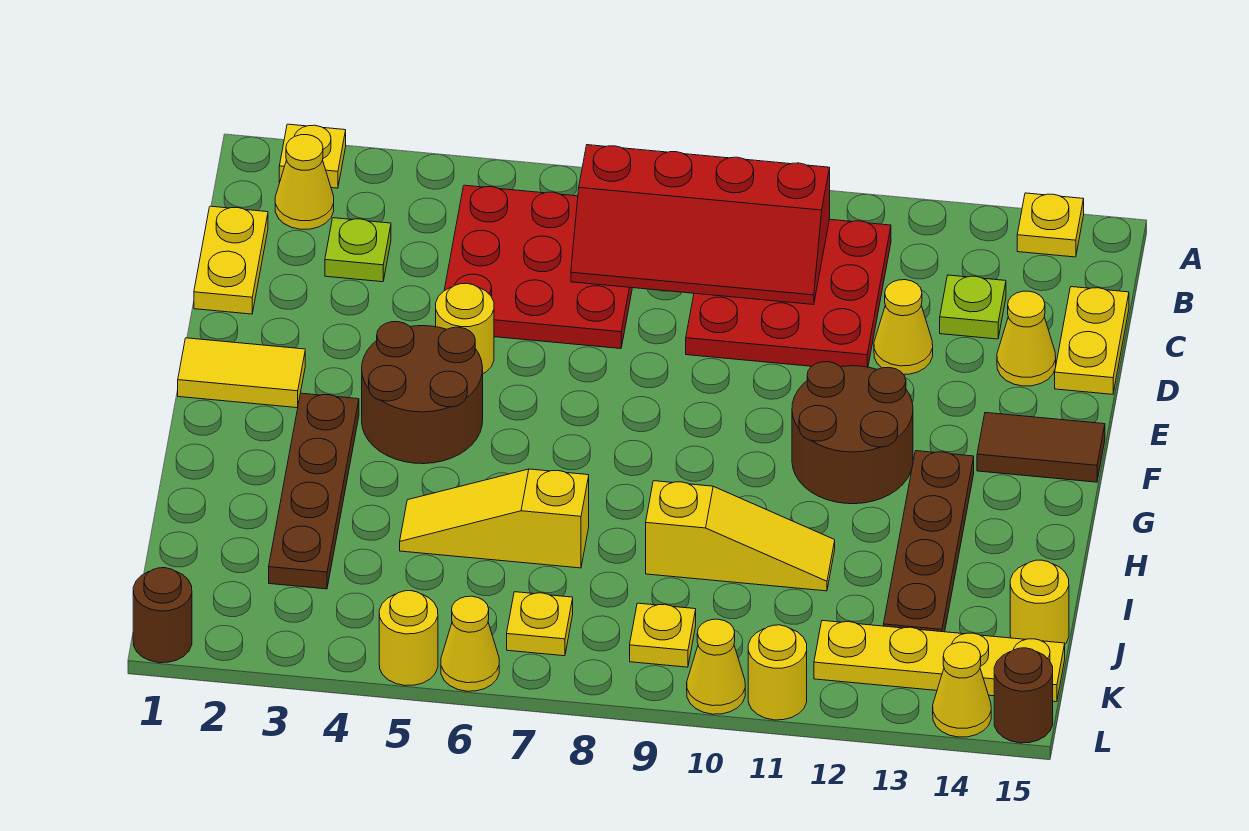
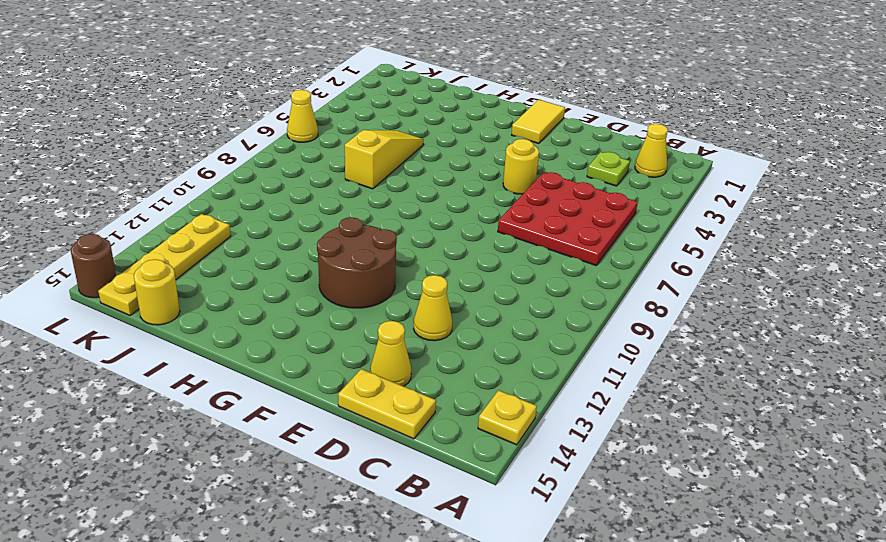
none -> yellow 1x1 plate [279,124,346,188]
none -> red 3x3 plate [686,219,891,367]
none -> yellow 1x2 plate [194,206,268,314]
none -> lime 1x1 plate [940,275,1006,339]

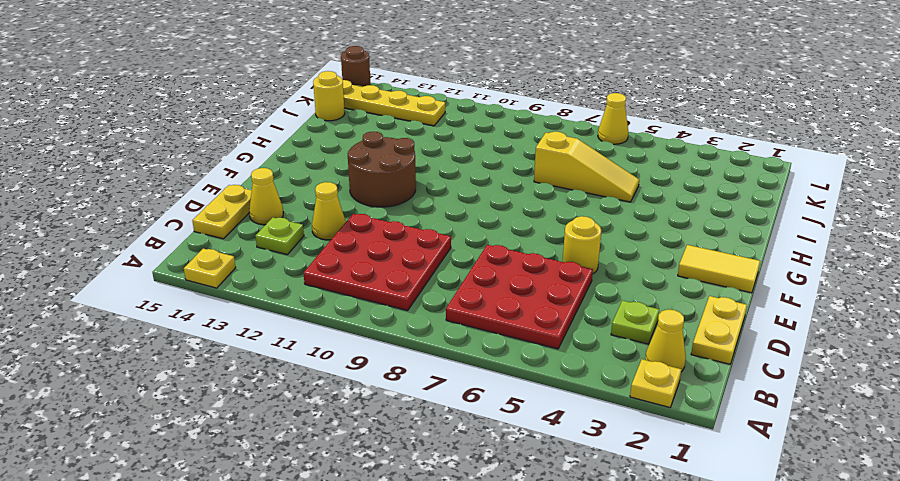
none -> brown 2x2 round brick [362,322,483,464]
none -> brown 1x2 tile [977,413,1105,482]
none -> brown 1x4 plate [269,393,359,589]
none -> brown 1x4 plate [884,451,974,632]

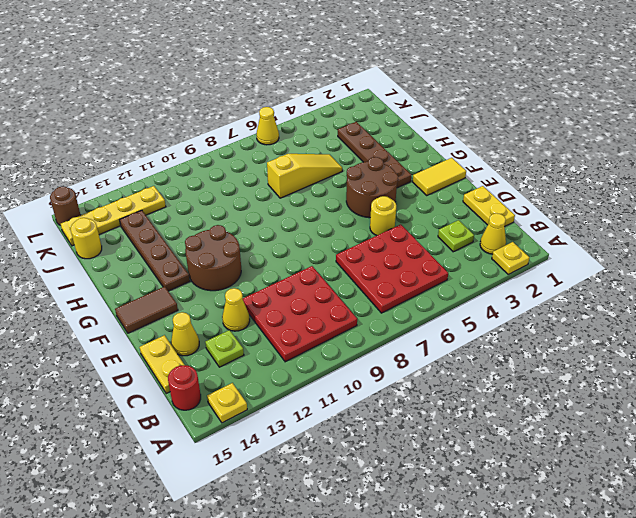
red 1x1 round brick [168,365,201,410] -> none
none -> yellow 1x3 slope [646,481,835,591]
none -> yellow 1x1 plate [507,592,573,656]
none -> yellow 1x1 plate [630,603,696,667]
none -> brown 1x1 round brick [133,568,192,663]

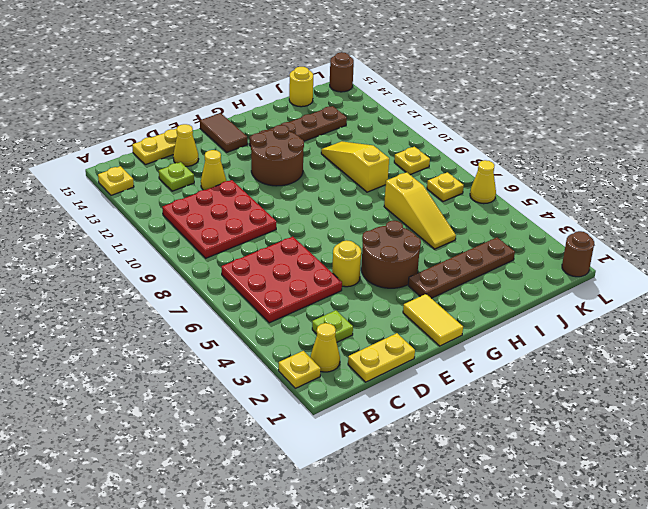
none -> yellow 1x4 plate [814,621,1065,702]
none -> yellow 1x1 round brick [379,591,438,686]
none -> yellow 1x1 cone [687,619,745,714]
none -> yellow 1x1 round brick [748,625,807,720]

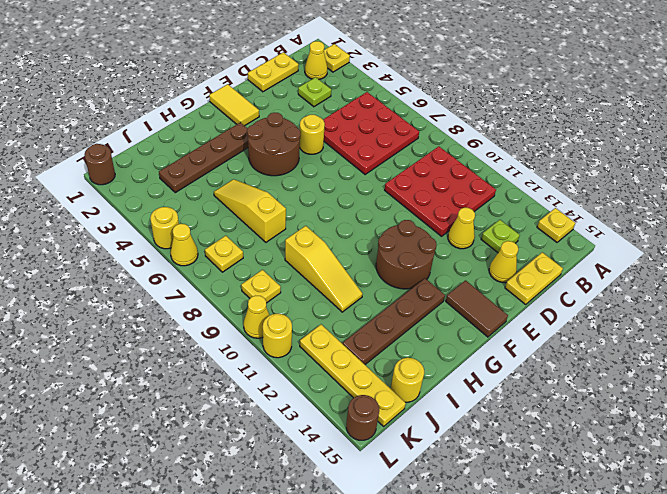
none -> yellow 1x1 cone [933,642,991,737]
none -> red 2x4 slope [571,145,830,305]

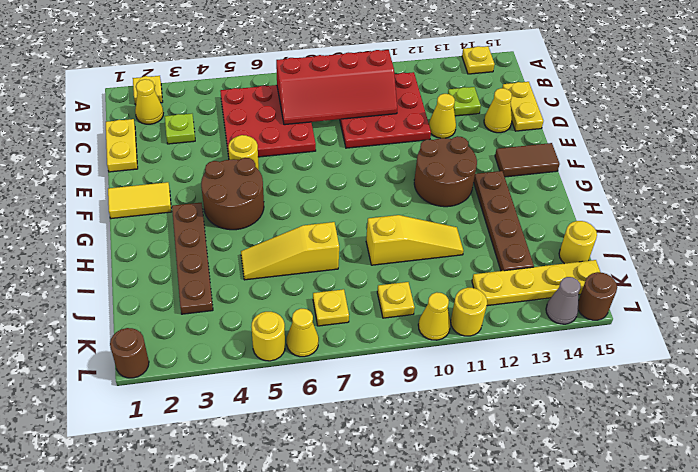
grey 1x1 cone [546,277,580,324] -> yellow 1x1 cone [933,642,991,737]

